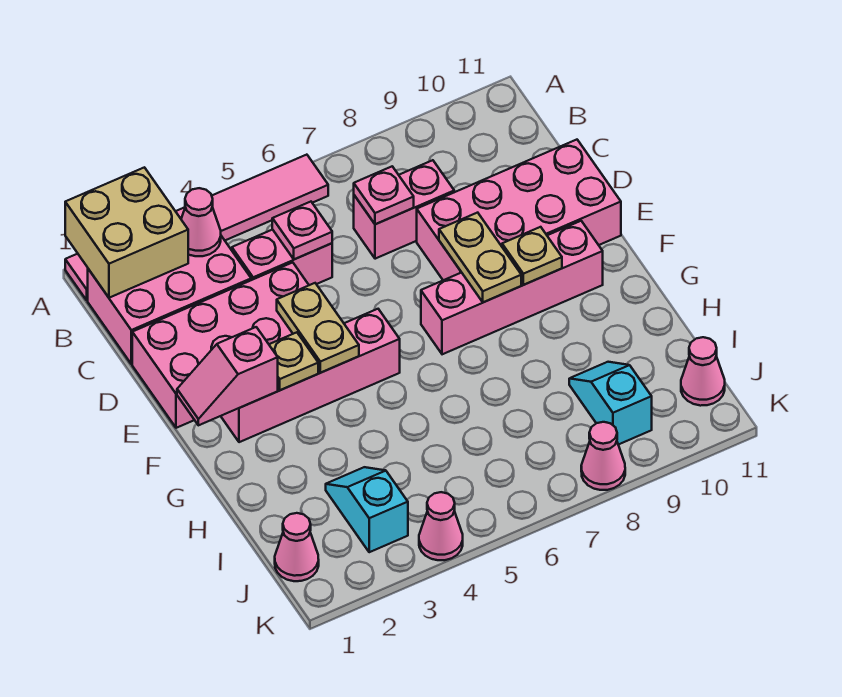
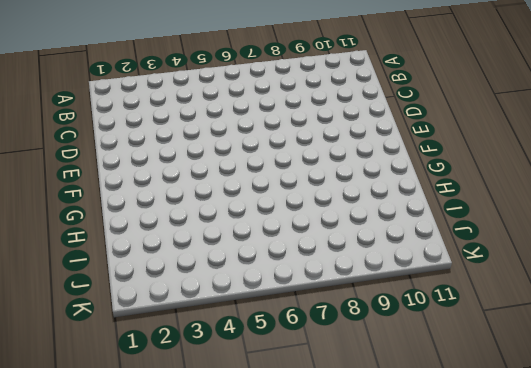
none -> pink 1x6 tile [65,155,328,300]
none -> pink 2x3 brick [88,236,251,364]
none -> pink 1x2 brick [232,230,332,285]

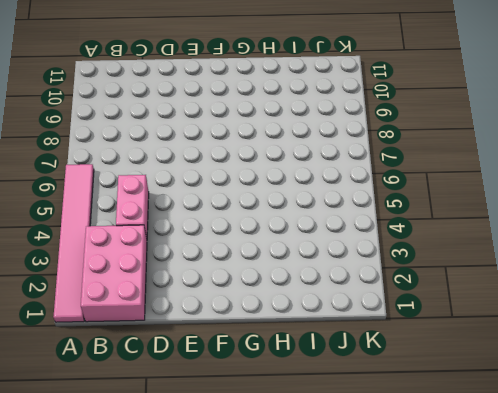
none -> pink 1x2 brick [354,160,454,259]
none -> pink 2x4 brick [132,262,309,428]
none -> pink 2x4 brick [417,140,621,280]

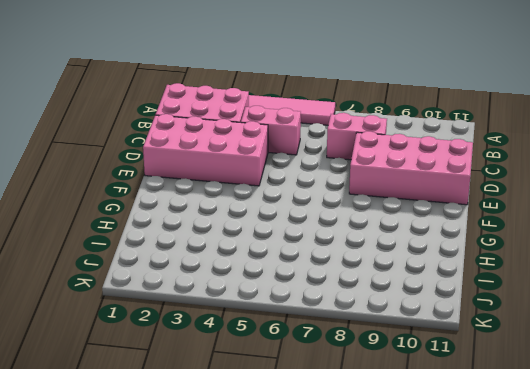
none -> pink 1x4 brick [221,309,400,442]
none -> pink 1x4 brick [421,221,603,354]
none -> cyan 1x2 slope [326,467,408,552]

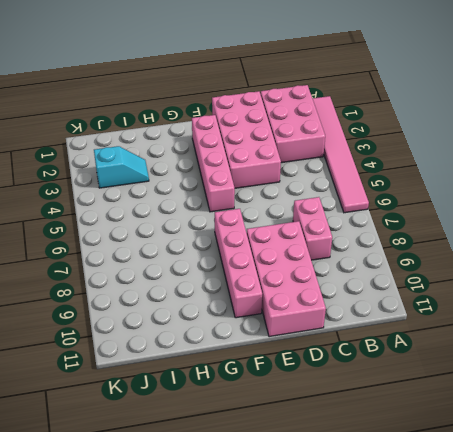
none -> pink 1x2 brick [232,230,332,285]
none -> cyan 1x2 slope [569,362,652,445]
none -> pink 1x1 cone [275,513,319,581]

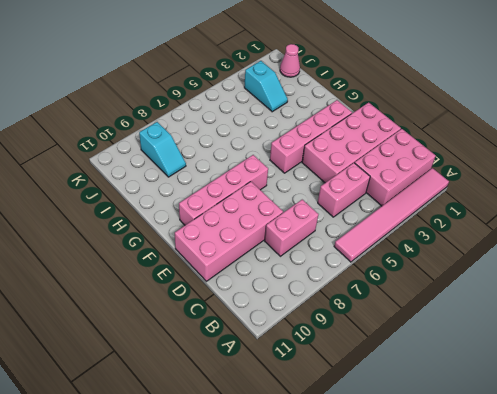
none -> pink 1x1 cone [681,337,725,406]
none -> pink 1x1 cone [419,492,463,560]
none -> pink 1x1 cone [581,422,625,490]

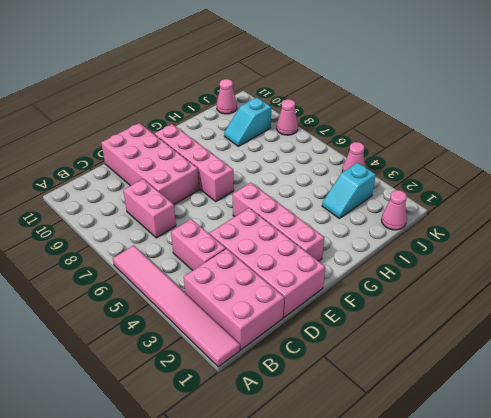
none -> tan 2x2 brick [65,167,188,298]
none -> pink 1x1 cone [181,188,221,256]
none -> pink 1x1 plate [272,202,332,259]

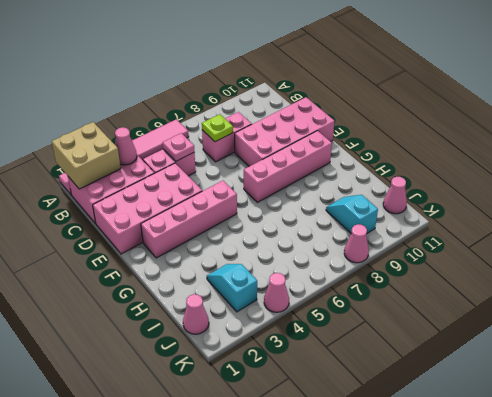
lime 1x1 plate [202,114,233,142] -> pink 1x1 plate [354,166,414,224]
none -> tan 1x2 plate [277,283,359,373]
none -> tan 1x2 plate [439,213,521,302]
none -> pink 1x2 slope [177,327,278,425]

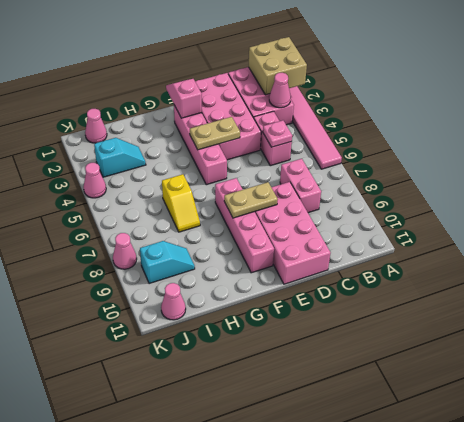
yellow 1x2 slope [162,174,200,232] -> none
none -> pink 1x1 plate [354,166,414,224]
none -> tan 1x1 plate [269,332,318,390]
none -> tan 1x1 plate [502,227,562,285]

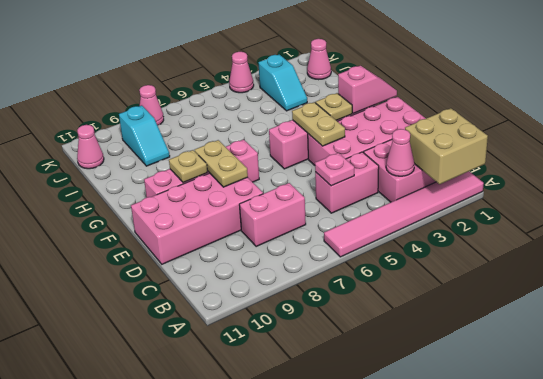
none -> pink 1x1 plate [354,166,414,224]

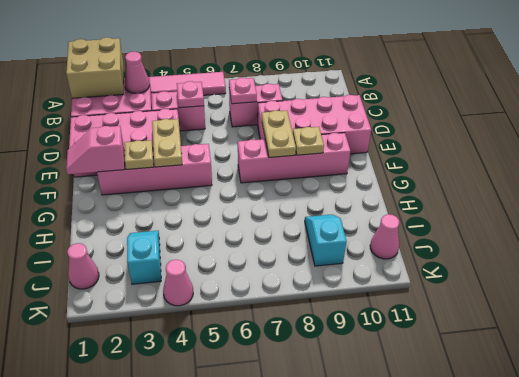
none -> pink 1x1 cone [581,422,625,490]

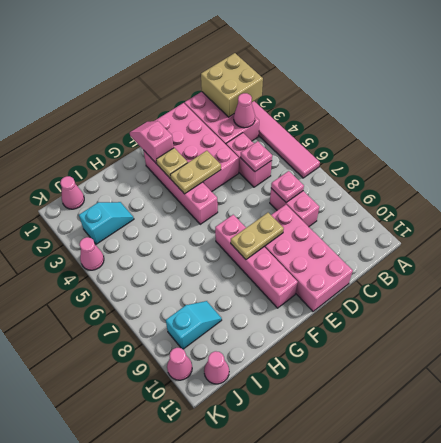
pink 1x1 cone [167,348,192,380] -> pink 1x1 cone moved to [581,422,625,490]
none -> tan 1x1 plate [502,227,562,285]

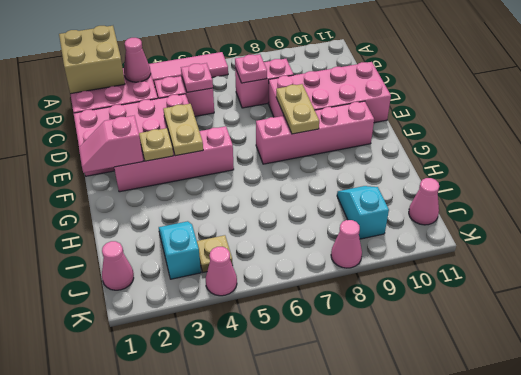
tan 1x1 plate [197,235,233,272] -> tan 1x1 plate moved to [502,227,562,285]

